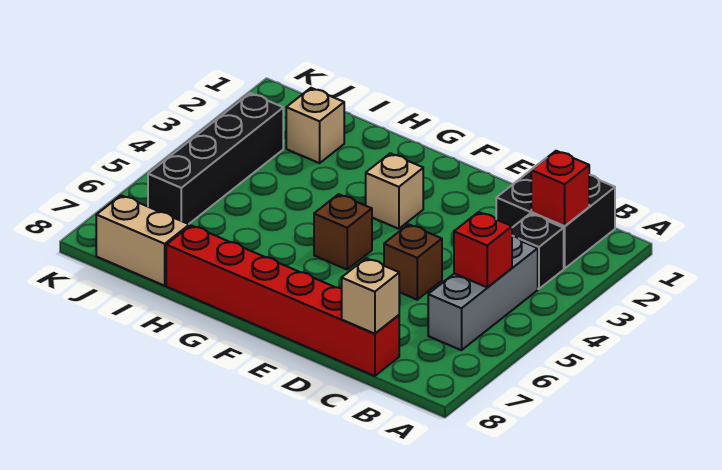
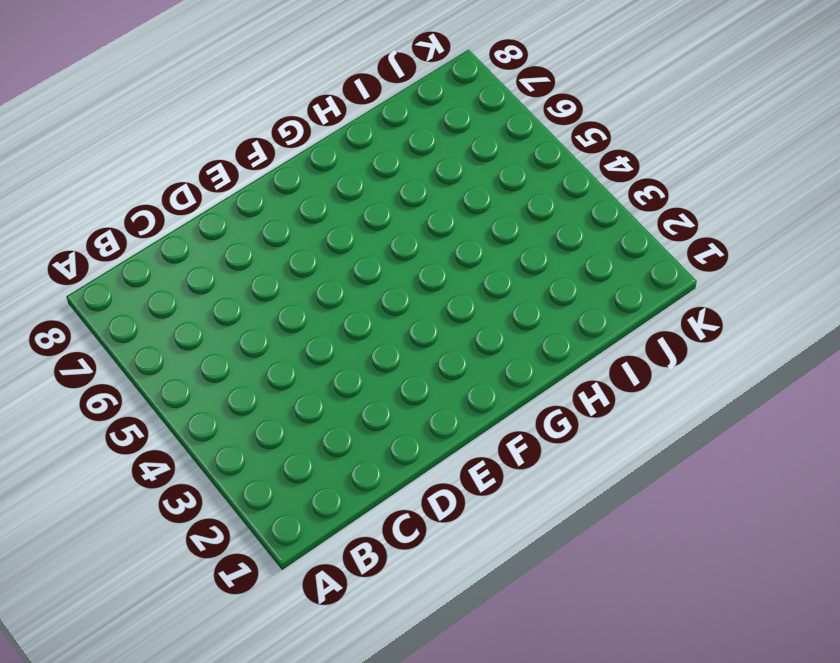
none -> black 2x2 brick [496,159,615,269]
none -> black 1x1 brick [512,214,564,289]
none -> grey 1x3 brick [428,236,538,350]

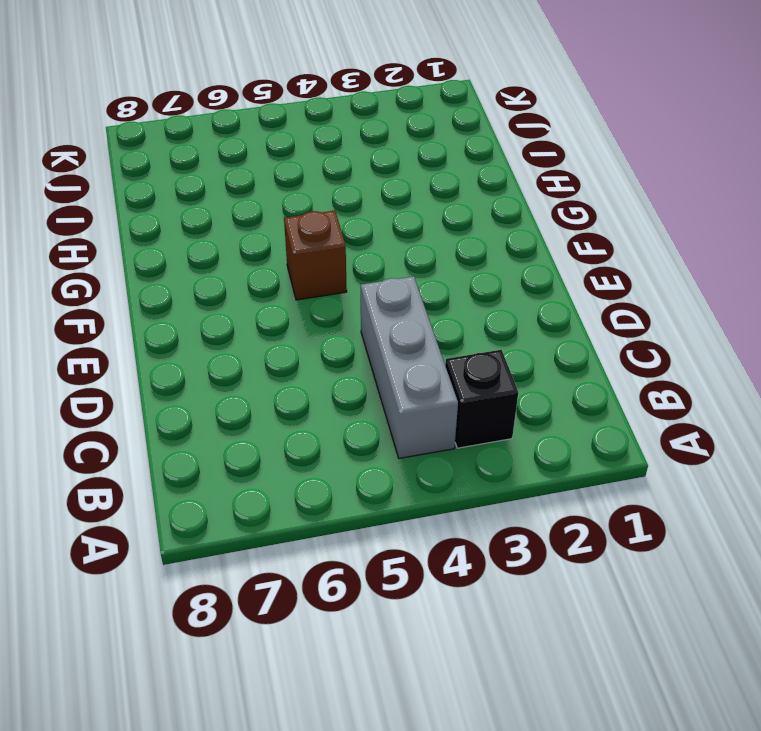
grey 1x3 brick [361,276,458,458] -> grey 1x3 brick turned to [428,236,538,350]
none -> black 2x2 brick [496,159,615,269]
none -> red 1x6 brick [166,225,399,376]
none -> brown 1x1 brick [384,224,442,300]

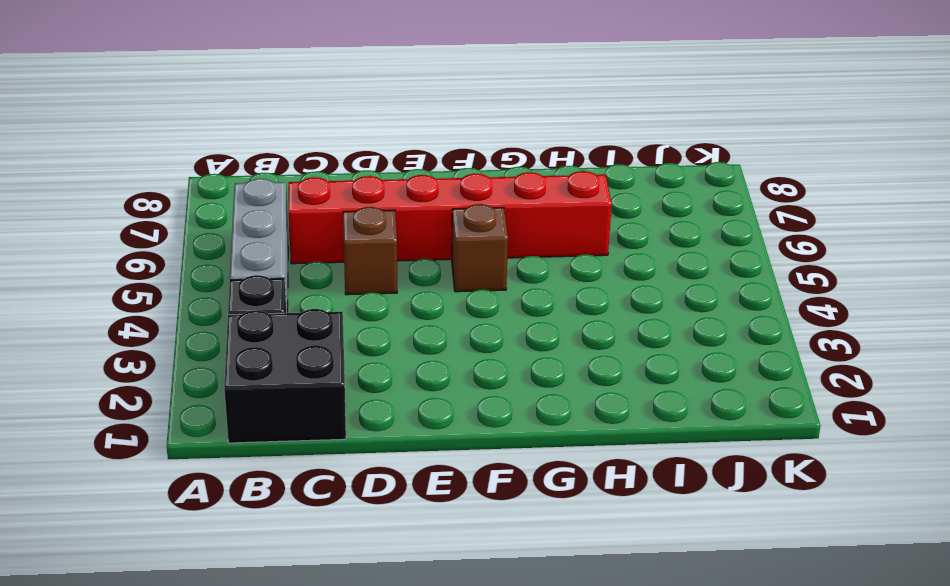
red 1x6 brick [288,171,612,264] -> red 1x6 brick moved to [166,225,399,376]
none -> tan 1x1 brick [366,153,423,229]
none -> tan 1x1 brick [286,88,344,163]
none -> tan 1x2 brick [96,195,189,286]

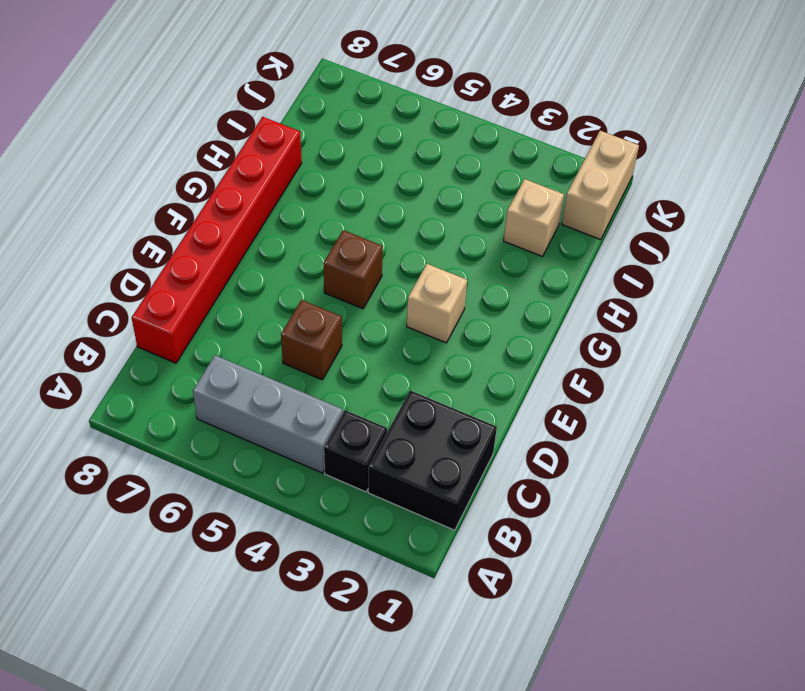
tan 1x2 brick [562,131,639,240] -> tan 1x2 brick moved to [96,195,189,286]
none -> black 1x4 brick [148,93,283,224]
none -> red 1x1 brick [531,151,589,226]
none -> red 1x1 brick [454,212,512,287]

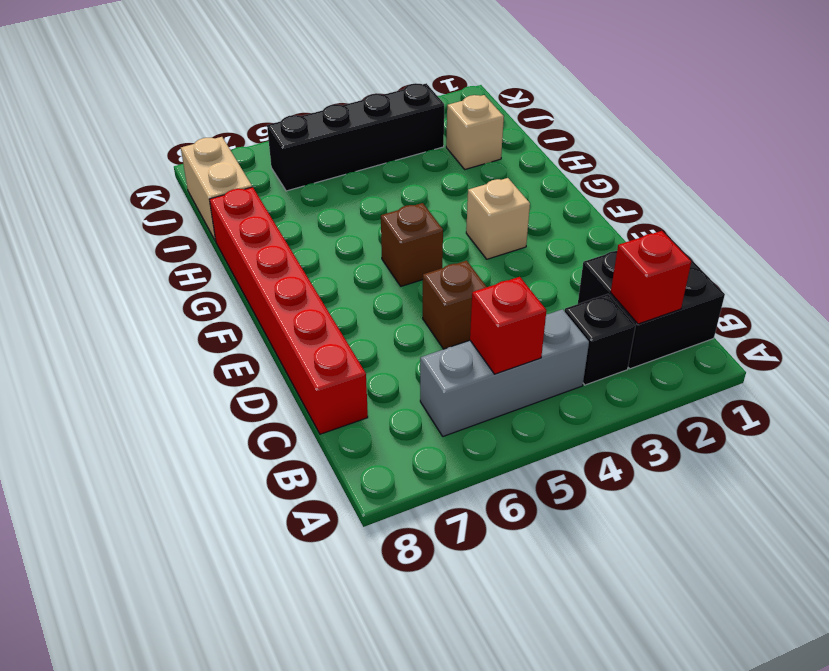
none -> tan 1x1 brick [342,258,399,334]

